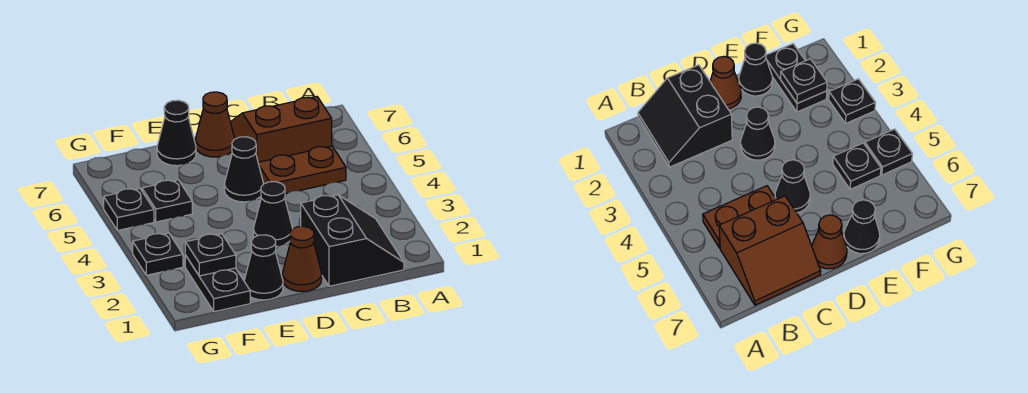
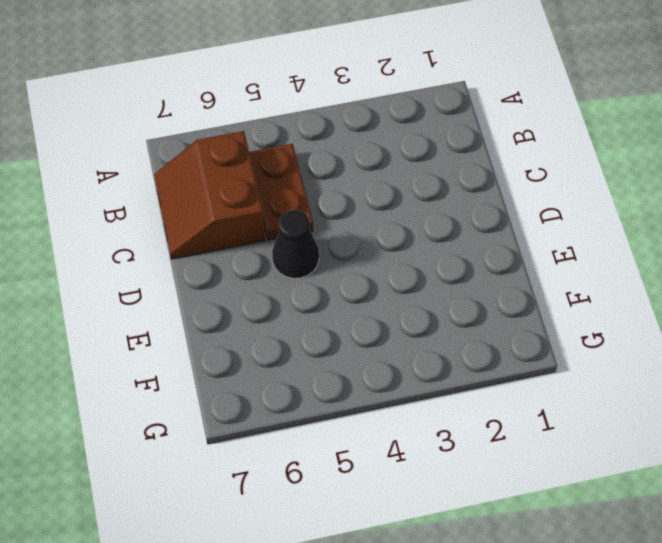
none -> black 2x2 slope [301,195,404,286]
none -> brown 1x1 cone [282,226,322,292]
none -> black 1x1 cone [253,182,293,246]

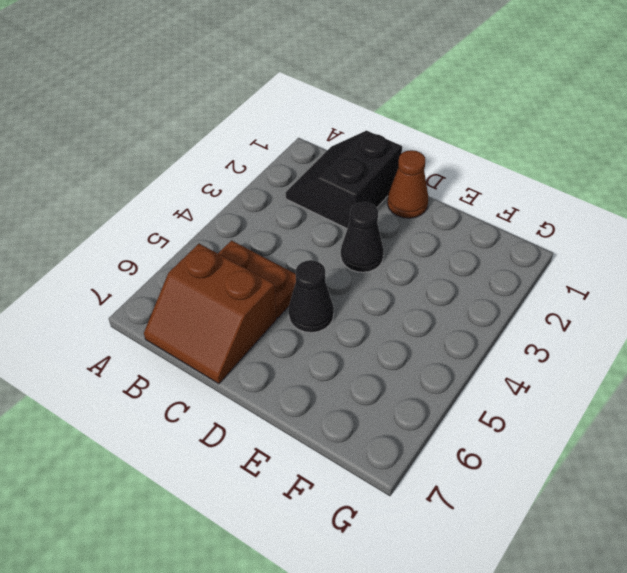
none -> brown 1x1 cone [195,92,235,157]
none -> black 1x1 cone [244,235,283,300]
none -> black 1x1 cone [157,100,196,166]

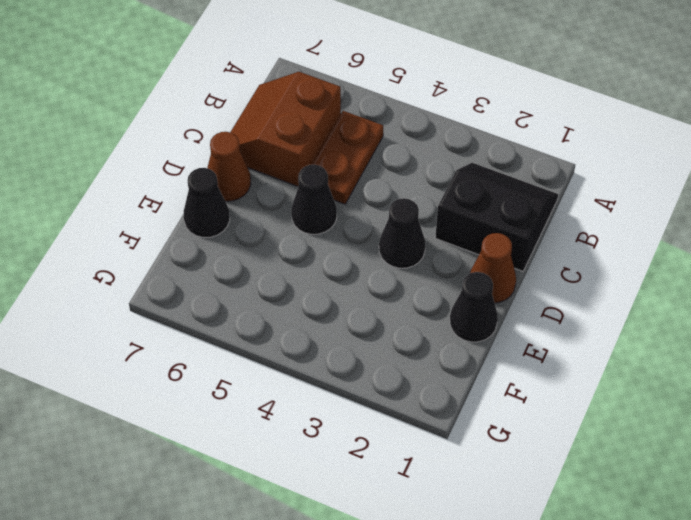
none -> black 1x2 plate [185,255,250,312]
none -> black 1x1 plate [142,180,192,222]
none -> black 1x1 plate [133,233,183,275]

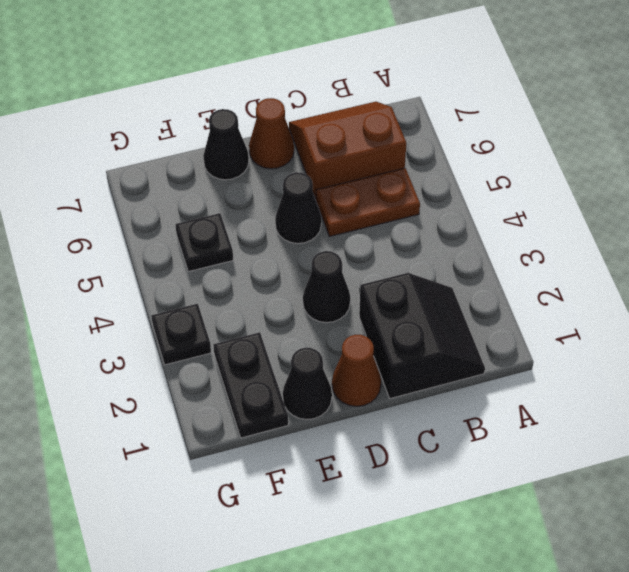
none -> black 1x1 plate [104,188,154,231]
none -> black 1x1 plate [185,234,236,276]

